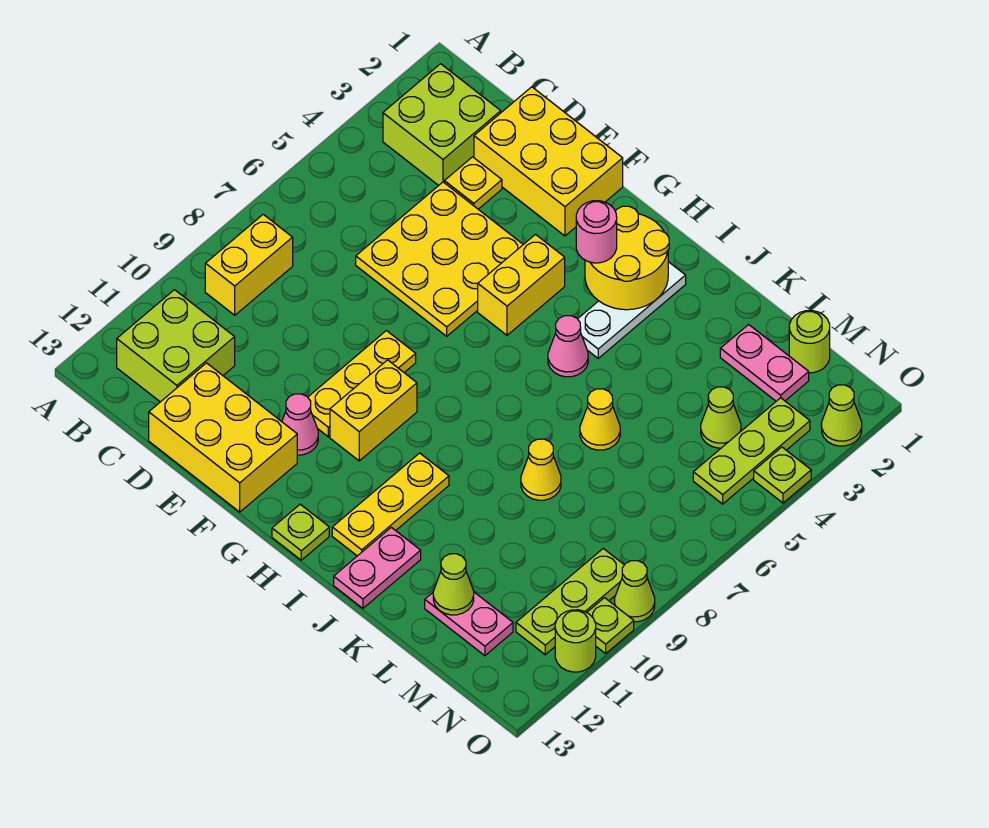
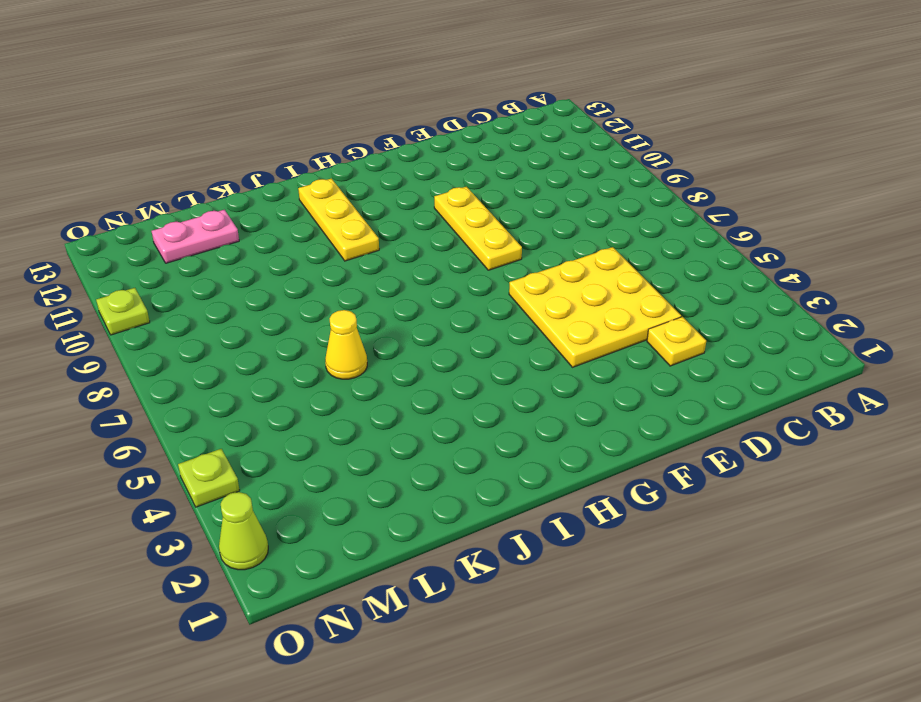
none -> lime 2x2 brick [383,64,501,186]
none -> yellow 1x2 brick [205,214,293,315]
none -> lime 2x2 brick [117,290,235,402]
none -> yellow 2x3 brick [474,87,623,236]

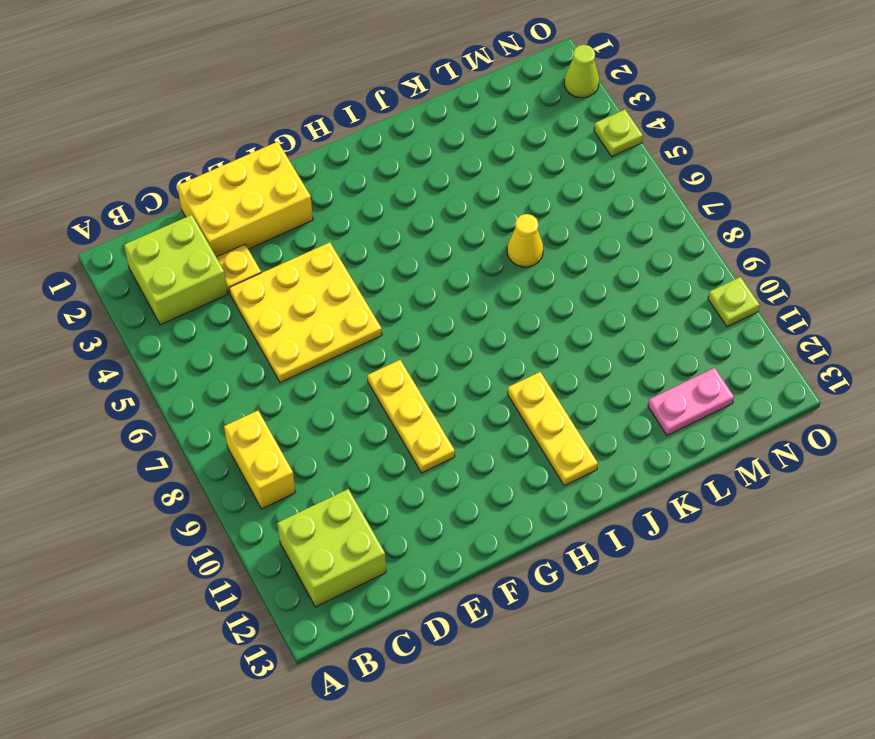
none -> yellow 2x3 brick [149,363,297,512]
none -> pink 1x1 cone [282,394,318,455]
none -> yellow 1x2 brick [478,235,565,335]
none -> yellow 1x2 brick [330,360,417,461]

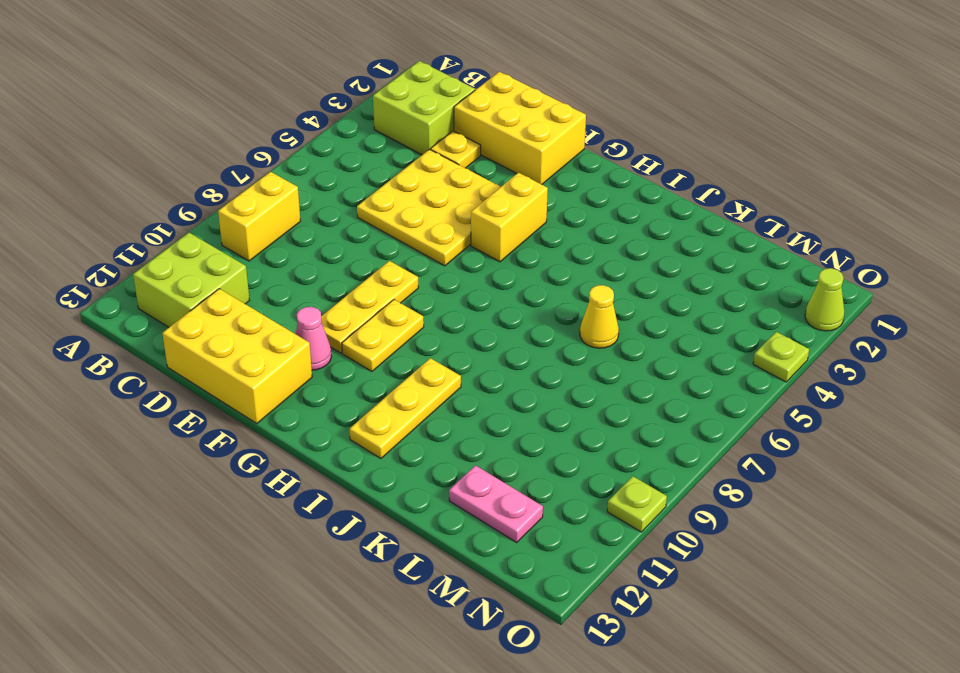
yellow 1x2 plate [342,300,424,371] -> yellow 1x2 brick [330,360,417,461]
none -> lime 1x1 plate [272,504,329,560]
none -> white 1x3 plate [578,262,686,358]
none -> pink 1x1 cone [548,316,588,377]
none -> pink 1x2 plate [334,527,421,608]

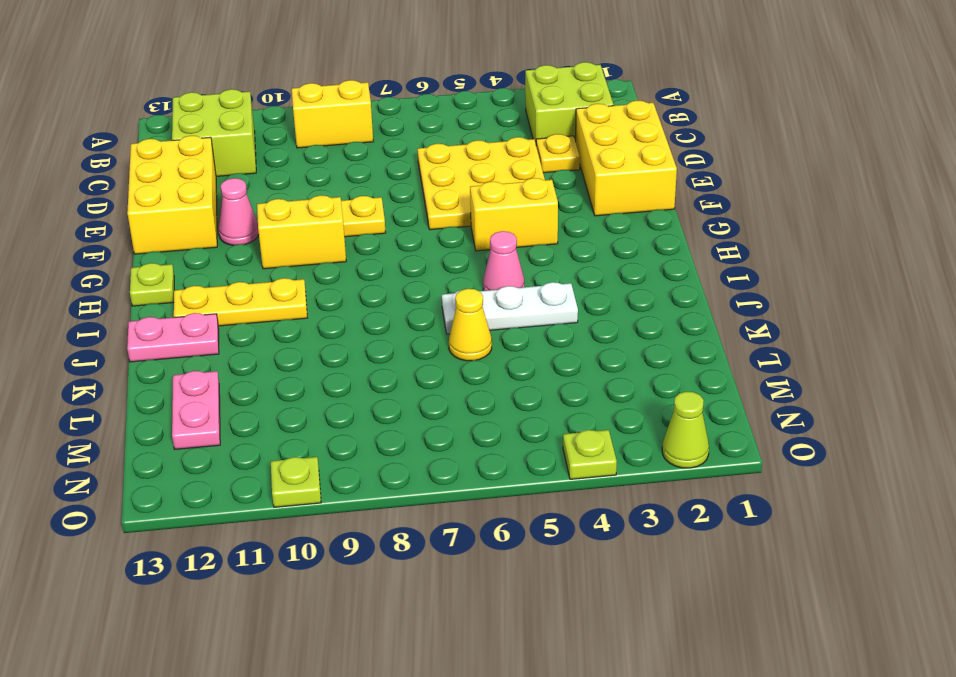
white 1x3 plate [442,282,578,334] -> white 1x3 plate moved to [578,262,686,358]
none -> yellow 1x1 cone [521,439,561,500]
none -> pink 1x2 plate [720,325,809,401]
none -> lime 1x1 round brick [789,311,830,373]
none -> lime 1x1 cone [701,387,741,448]

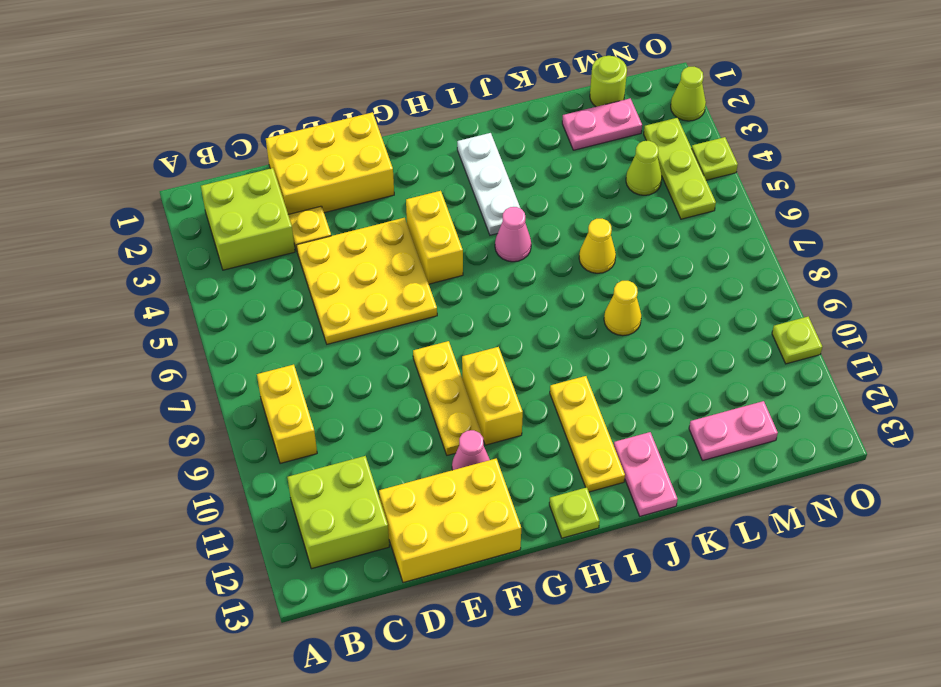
none -> lime 1x3 plate [516,548,624,655]
none -> lime 1x1 cone [615,561,655,622]
none -> lime 1x1 round brick [555,610,596,672]
none -> yellow 2x2 round brick [585,206,669,310]

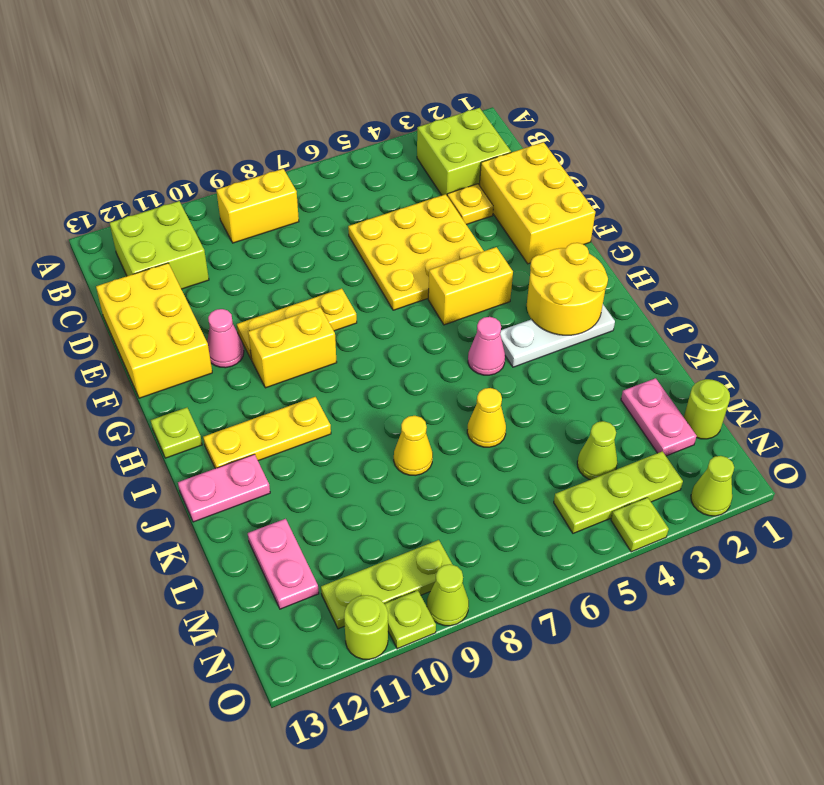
none -> lime 1x1 cone [433,554,474,615]
none -> pink 1x1 round brick [576,201,617,263]

